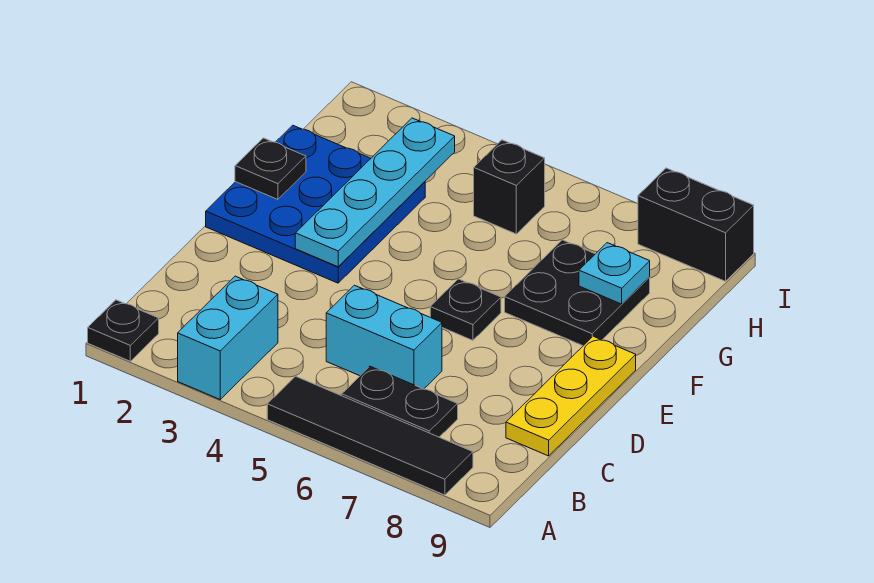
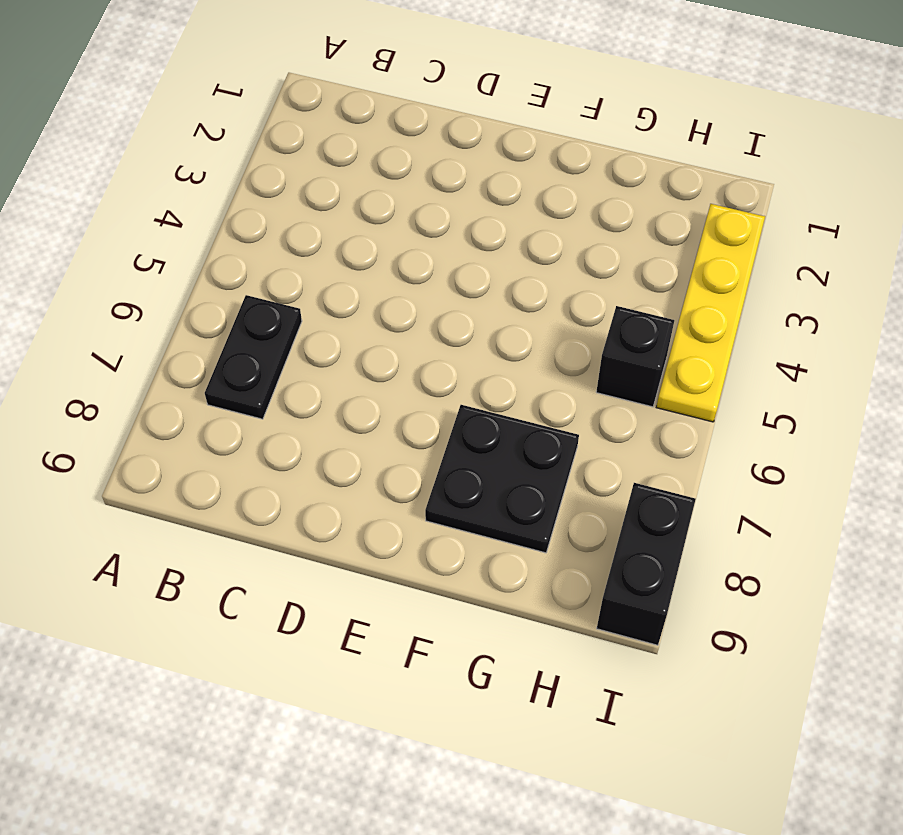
yellow 1x4 plate [656,204,765,422] -> none
none -> black 1x1 plate [88,300,159,361]
none -> cyan 1x2 brick [178,276,278,399]
none -> black 1x4 tile [267,376,473,495]

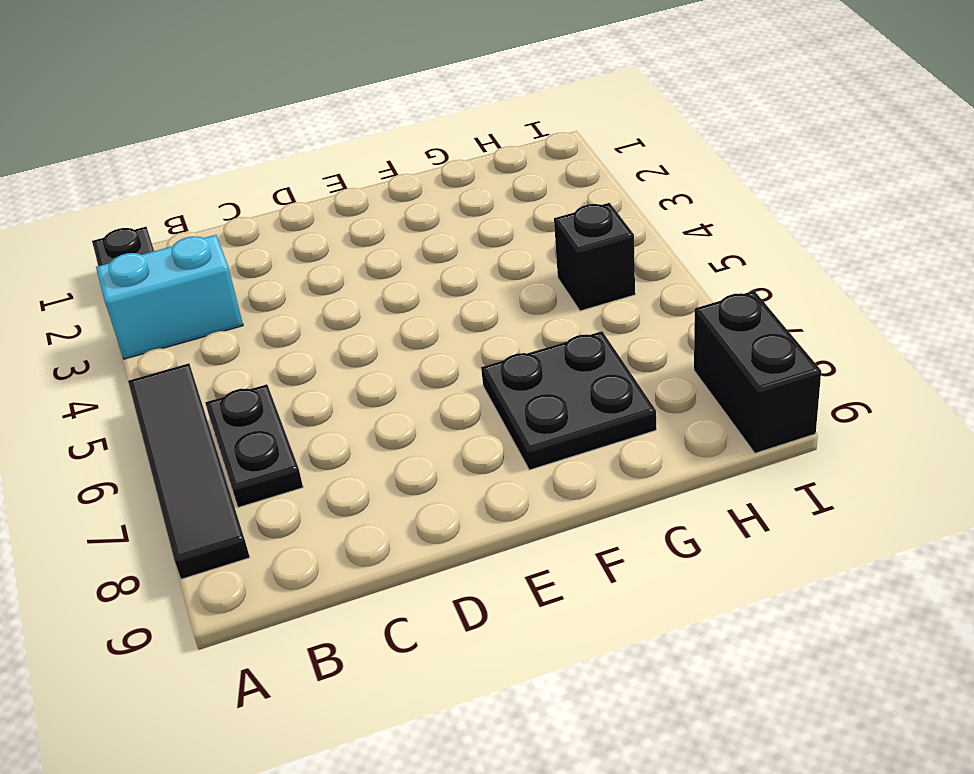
none -> cyan 1x2 brick [326,285,442,389]
none -> yellow 1x3 plate [506,336,636,456]
none -> blue 3x3 plate [206,125,425,283]

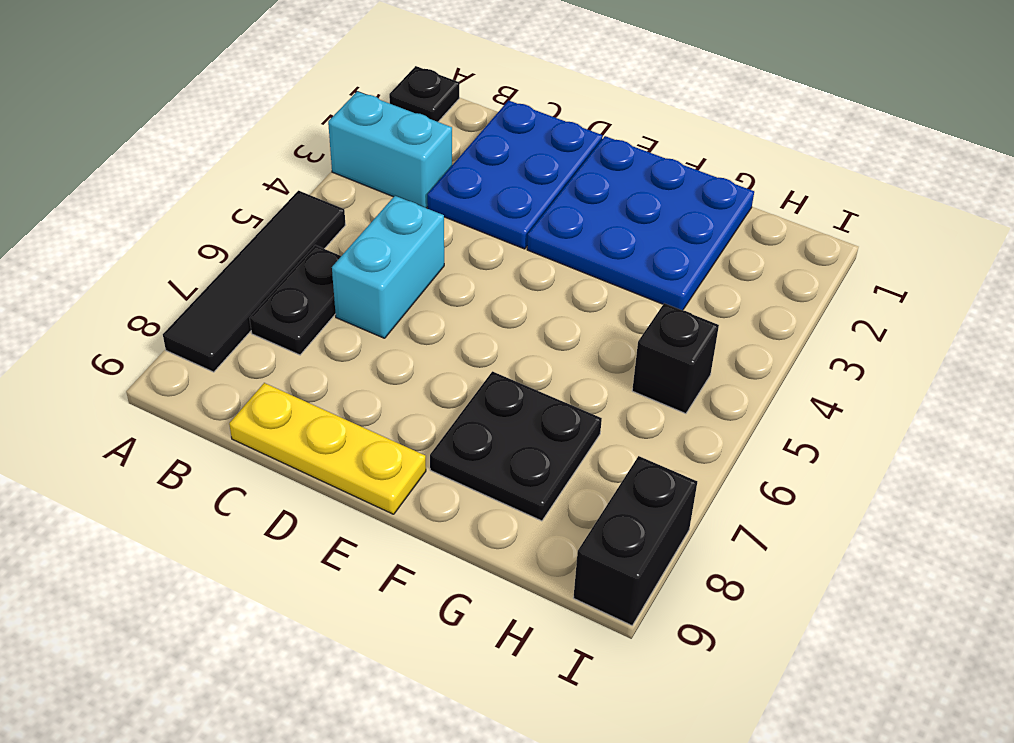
blue 2x3 plate [427,100,602,249] -> none
none -> black 1x1 plate [430,279,501,340]
none -> cyan 1x4 plate [295,118,455,267]
none -> black 1x1 plate [235,138,306,200]

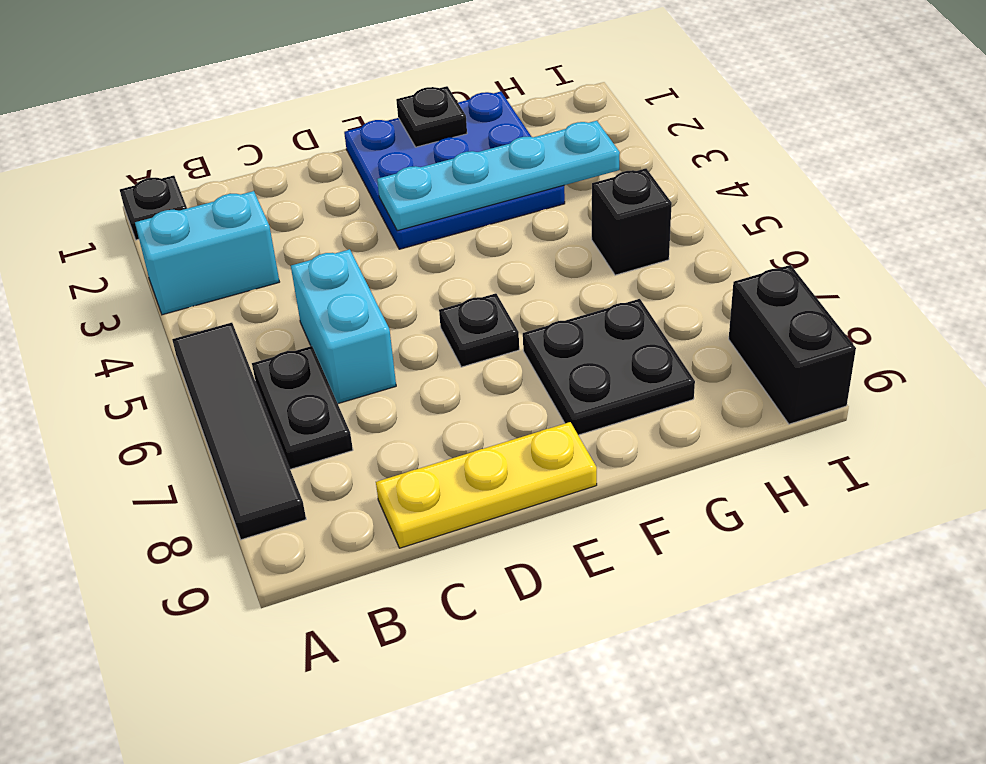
none -> cyan 1x1 plate [579,243,650,304]

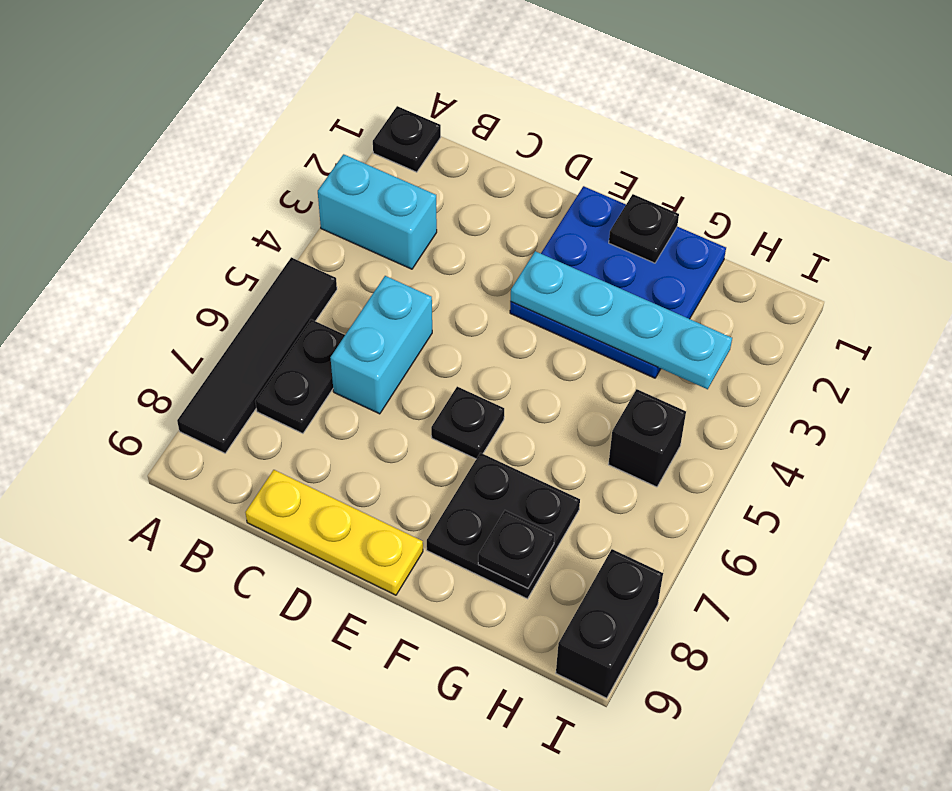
black 1x1 plate [478,510,555,588] -> cyan 1x1 plate [579,243,650,304]

